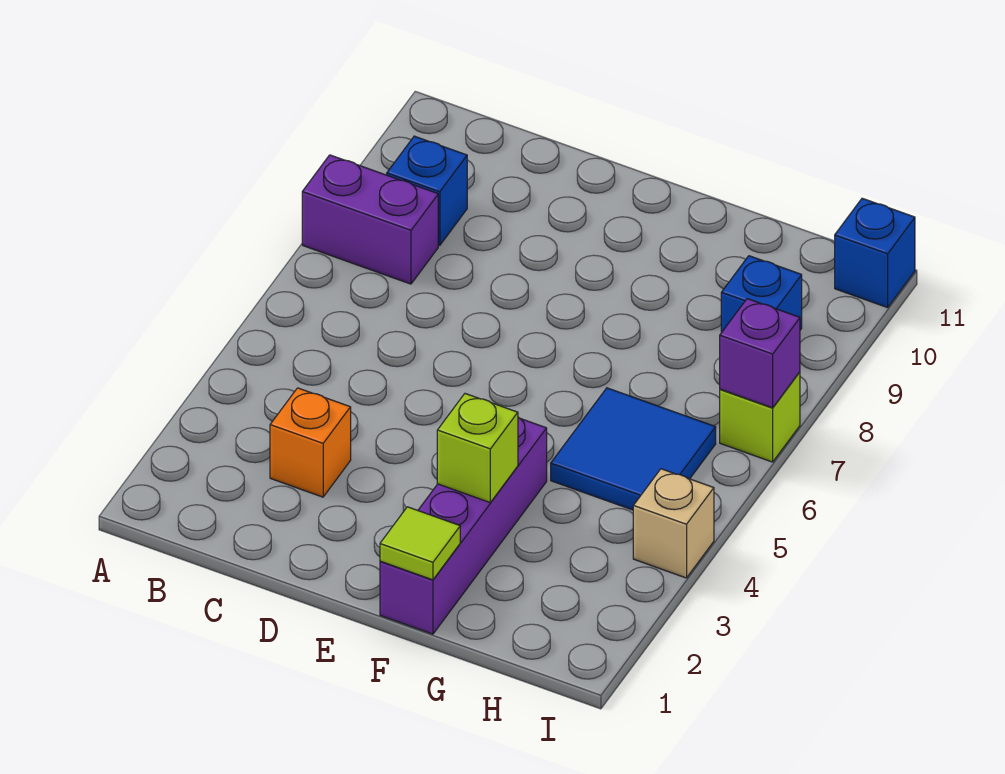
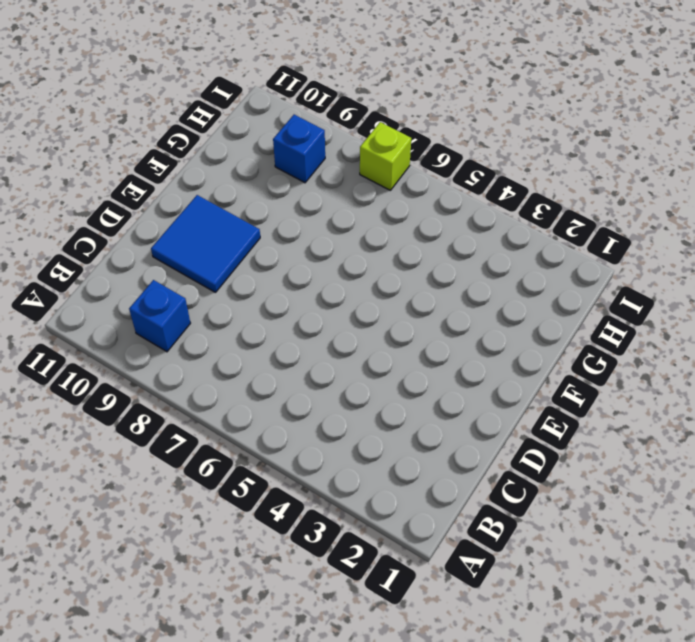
blue 2x2 tile [151,195,260,292] -> blue 2x2 tile moved to [551,388,716,510]
none -> purple 1x2 brick [302,155,438,284]
none -> orange 1x1 brick [270,388,351,497]
none -> purple 1x4 brick [380,417,547,634]

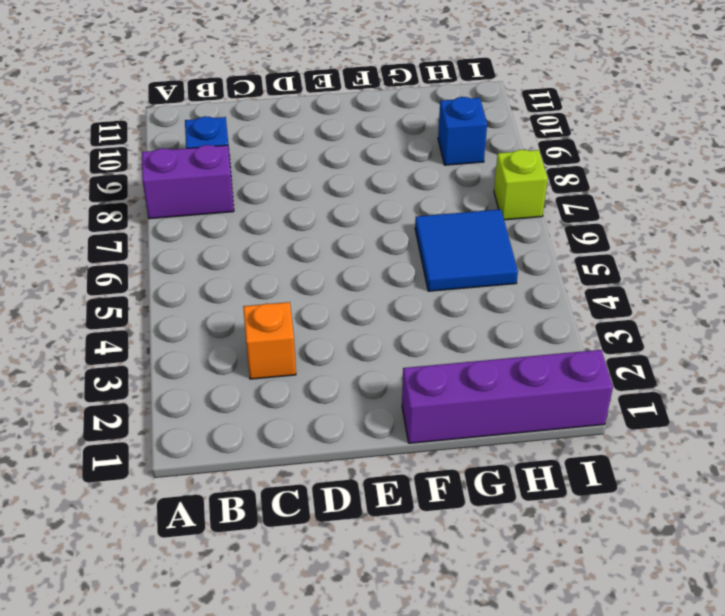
purple 1x4 brick [402,350,613,443] -> purple 1x4 brick turned to [380,417,547,634]
none -> tan 1x1 brick [633,469,714,578]
none -> blue 1x1 brick [835,198,915,308]
none -> lime 1x1 tile [380,507,460,580]

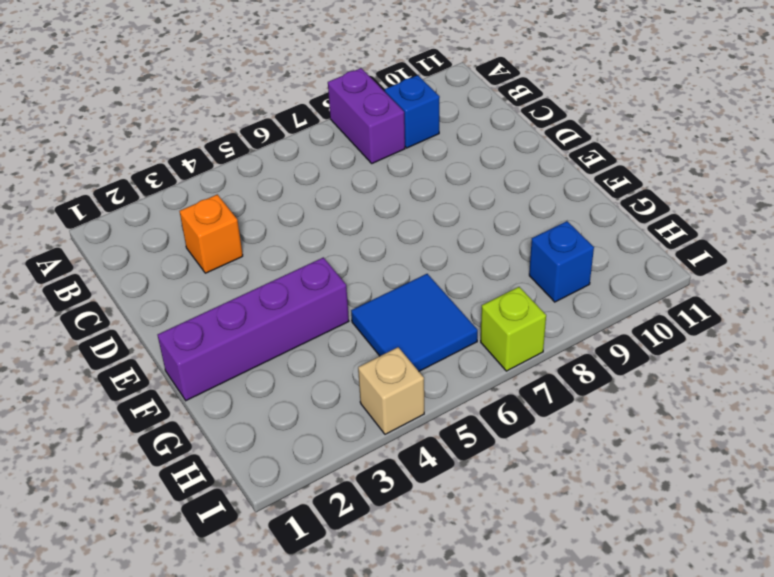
none -> blue 1x1 brick [835,198,915,308]
none -> lime 1x1 tile [380,507,460,580]
none -> lime 1x1 brick [437,394,518,503]

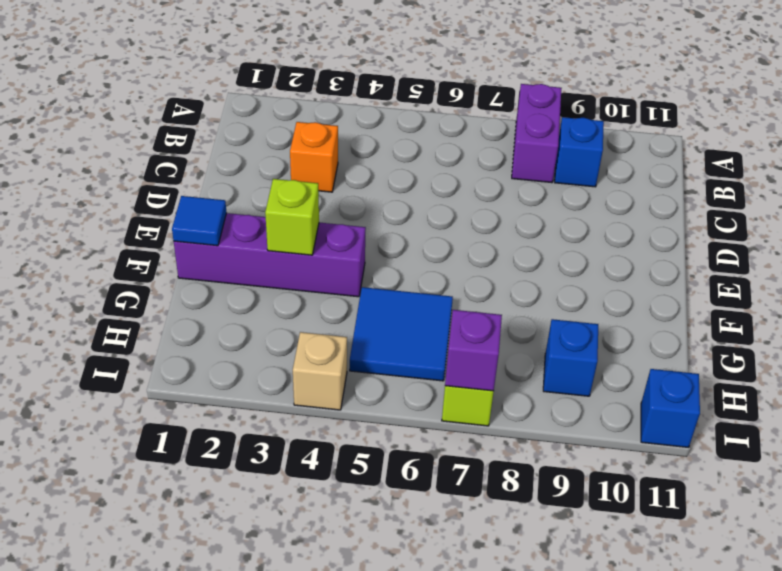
blue 1x1 tile [172,196,227,246] -> lime 1x1 tile [380,507,460,580]

